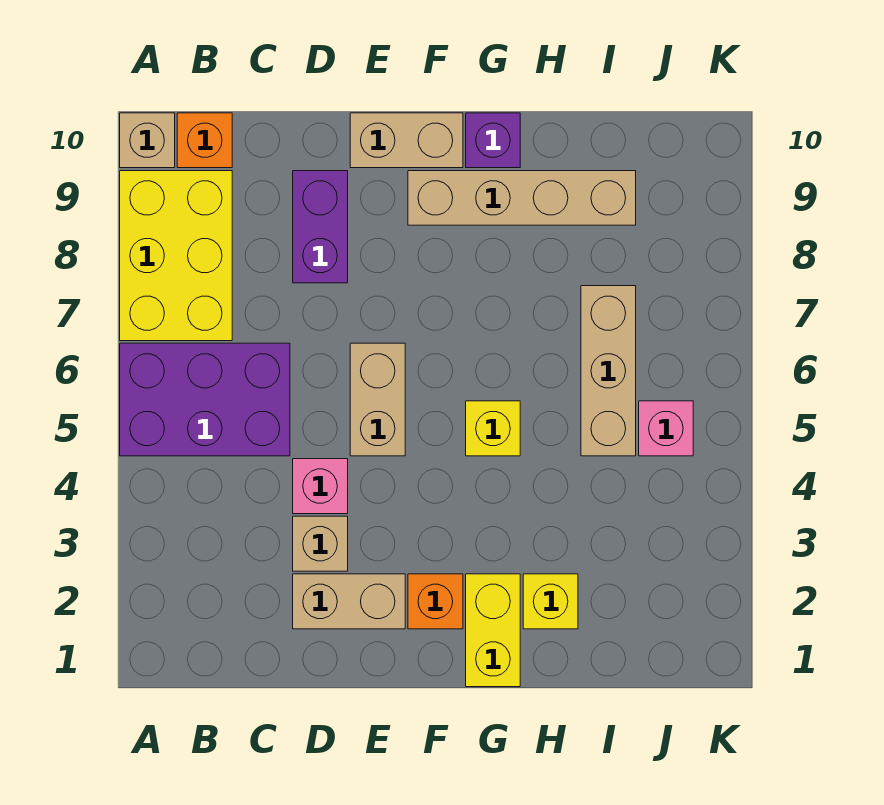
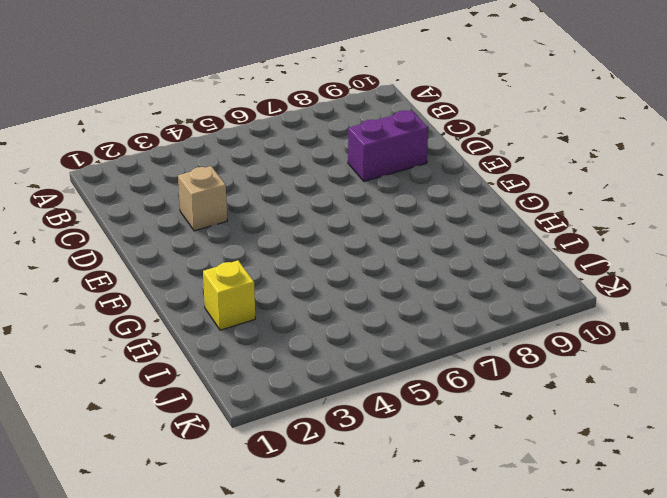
none -> purple 2x3 brick [120,343,290,456]
none -> yellow 2x3 brick [120,171,232,341]
none -> tan 1x1 brick [120,113,175,168]

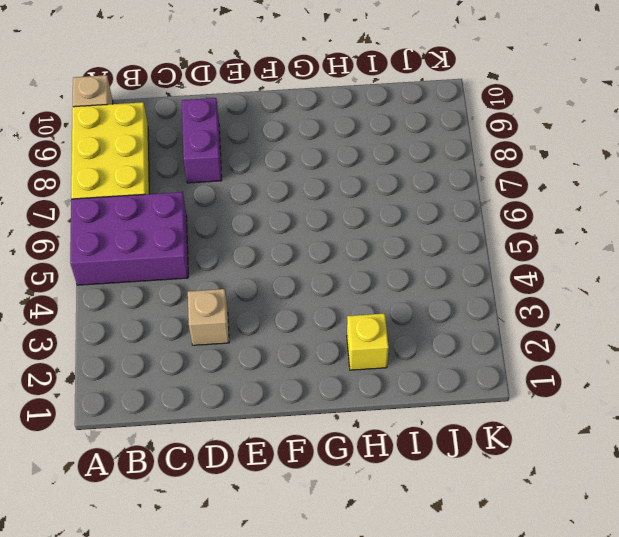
none -> orange 1x1 brick [177,113,232,168]
none -> tan 1x2 brick [293,574,405,629]
none -> pink 1x1 brick [293,459,348,514]

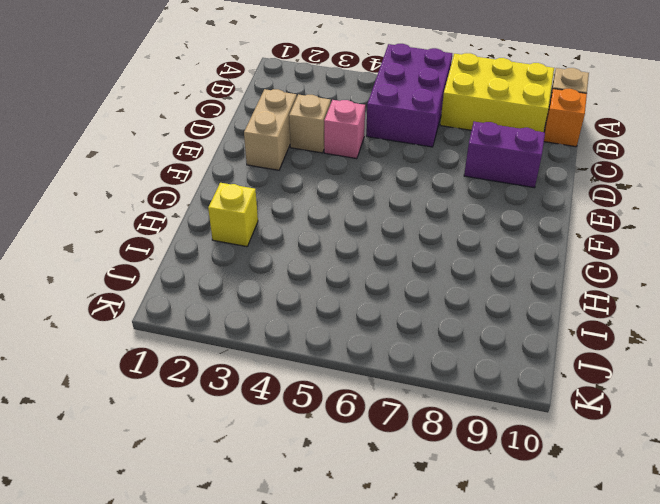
none -> tan 1x2 brick [350,343,405,456]
none -> tan 1x2 brick [350,113,463,168]
none -> orange 1x1 brick [408,574,463,629]

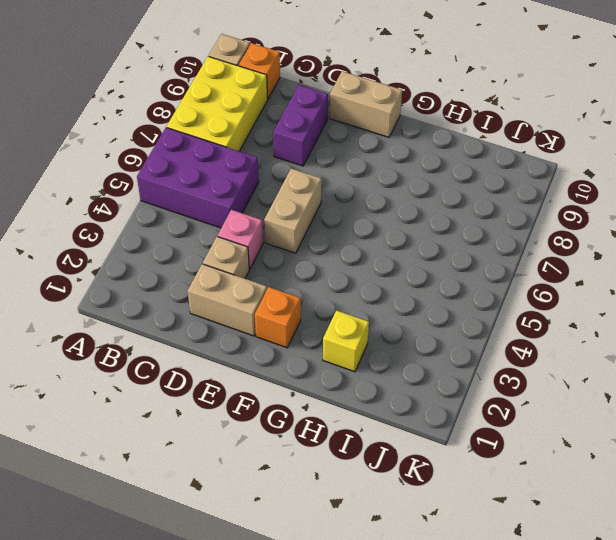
none -> tan 1x4 brick [408,171,636,225]
none -> yellow 1x2 brick [466,574,520,687]
none -> yellow 1x1 brick [466,401,520,456]

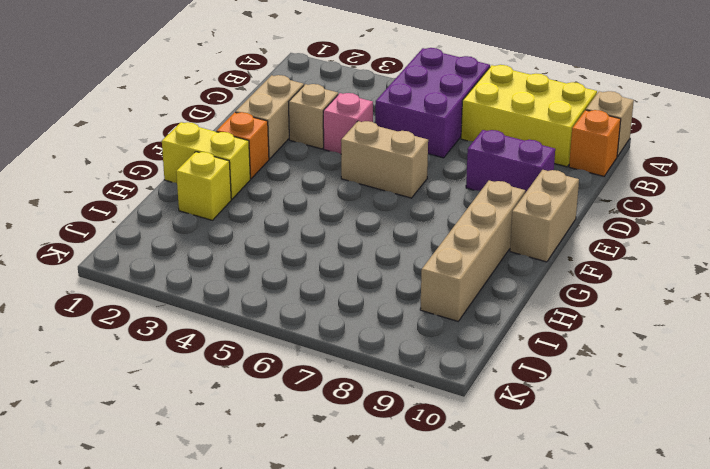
none -> yellow 1x1 brick [466,401,520,456]
none -> purple 1x1 brick [466,113,520,168]
none -> tan 1x3 brick [581,286,636,456]

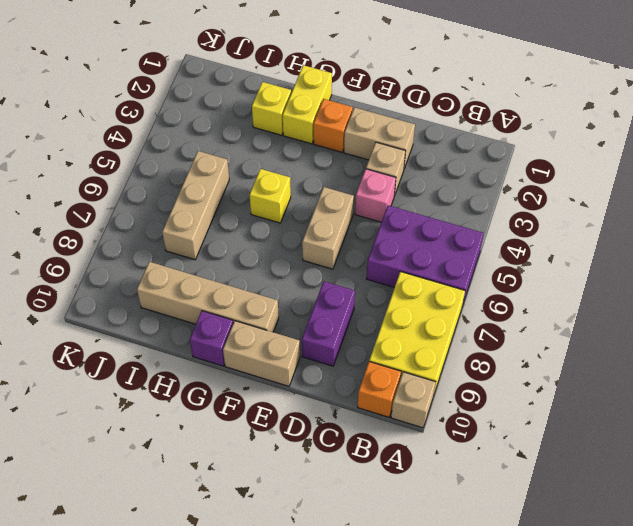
none -> pink 1x1 brick [639,401,693,456]

